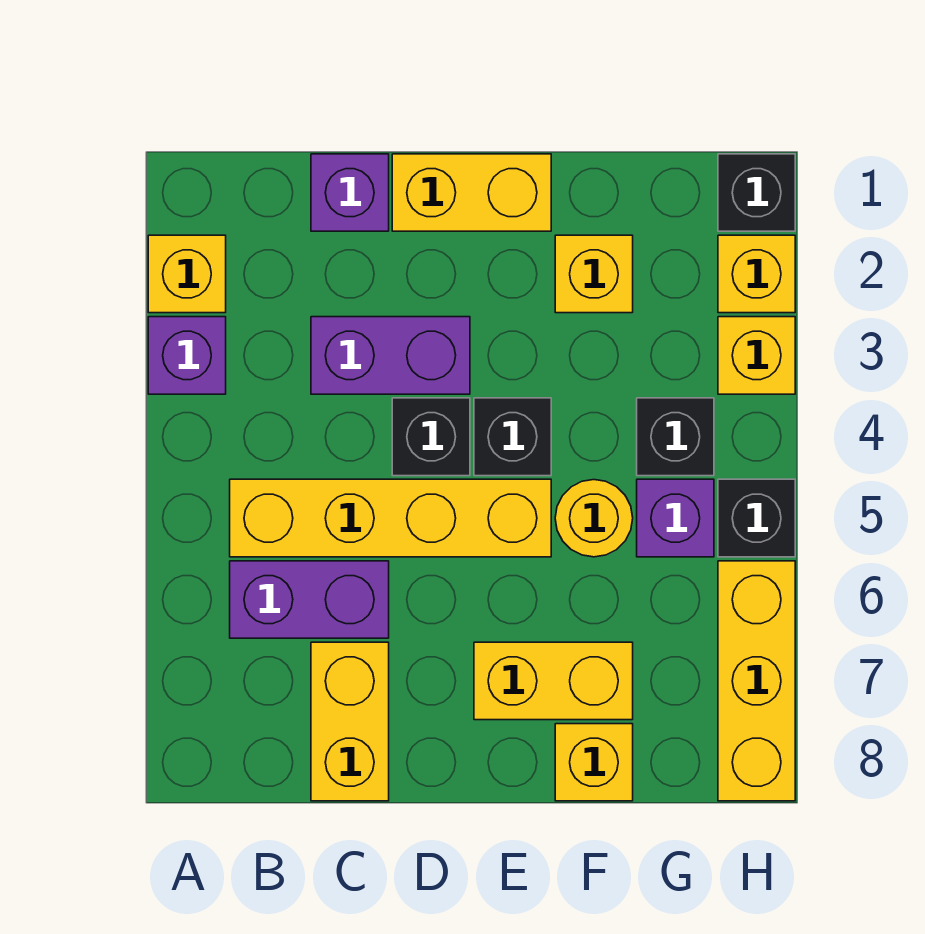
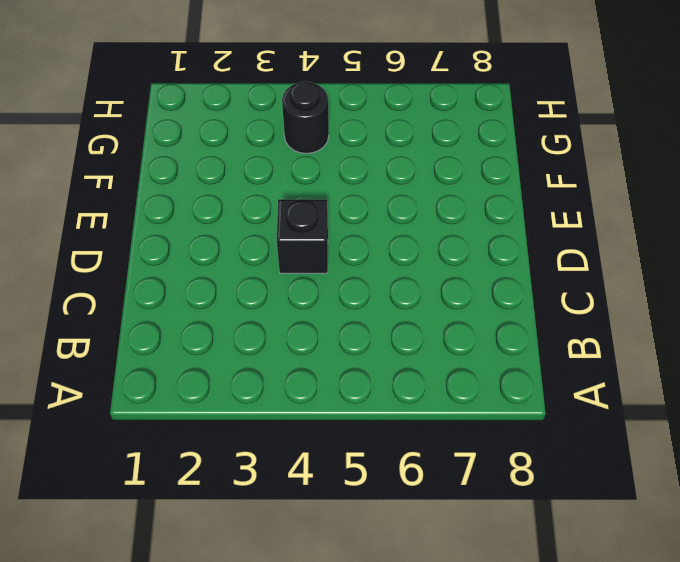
black 1x1 round brick [282,81,329,153] -> black 1x1 brick [637,398,714,476]
none -> yellow 1x1 brick [148,235,226,313]
none -> purple 1x1 brick [148,317,226,394]
none -> yellow 1x4 brick [230,479,551,557]

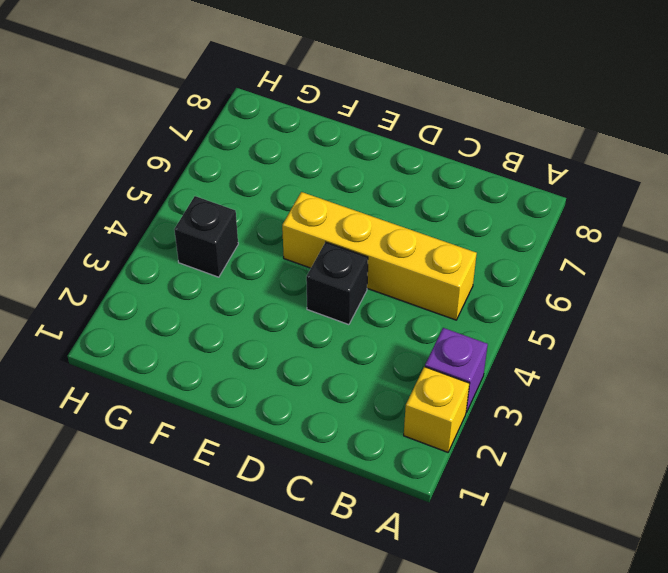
none -> purple 1x2 brick [230,561,389,638]
none -> purple 1x1 brick [311,154,389,231]
none -> purple 1x2 brick [311,317,470,394]

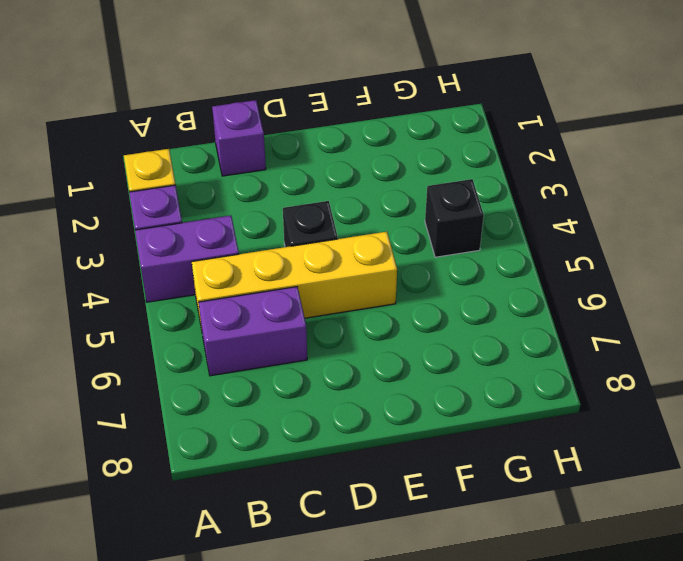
purple 1x2 brick [135,216,239,302] -> purple 1x2 brick moved to [311,317,470,394]
none -> yellow 1x2 brick [311,642,389,801]
none -> yellow 1x2 brick [392,154,551,231]
none -> black 1x1 brick [474,398,551,476]

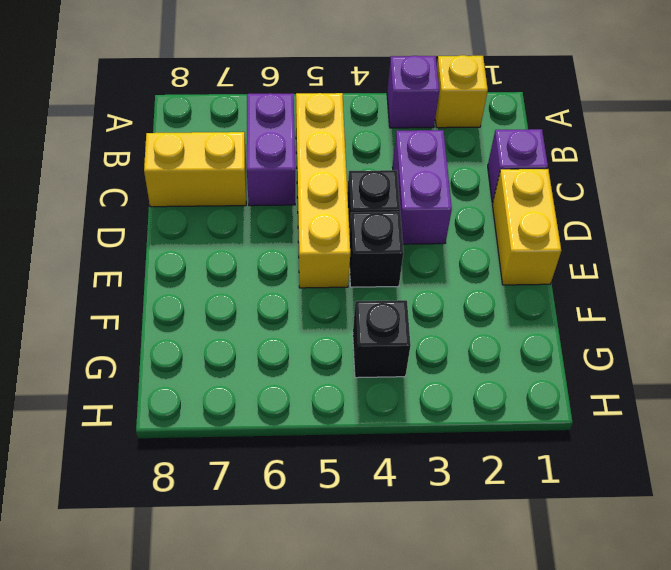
none -> yellow 1x2 brick [474,642,633,720]
none -> yellow 1x1 brick [555,235,633,313]
none -> yellow 1x1 round brick [555,480,633,557]

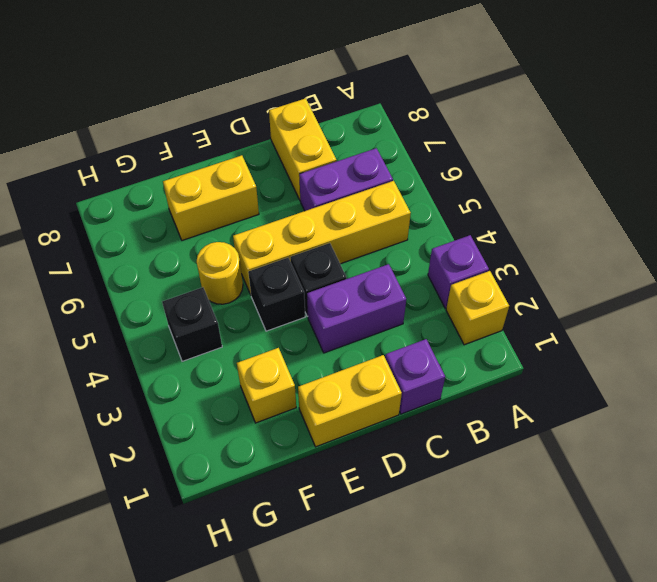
none -> yellow 1x1 brick [555,724,633,801]
none -> purple 1x1 brick [637,479,714,557]
none -> black 1x1 brick [718,154,795,231]

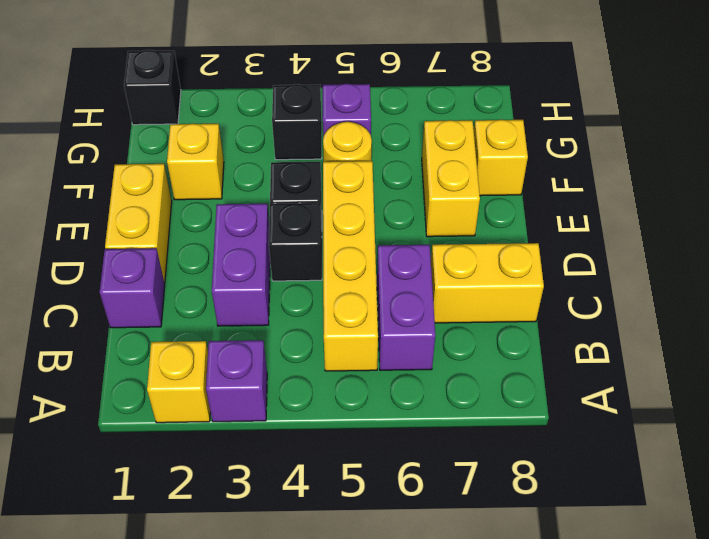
none -> yellow 1x1 brick [718,235,795,313]
none -> yellow 1x1 brick [718,317,795,394]
none -> black 1x1 brick [718,479,795,557]

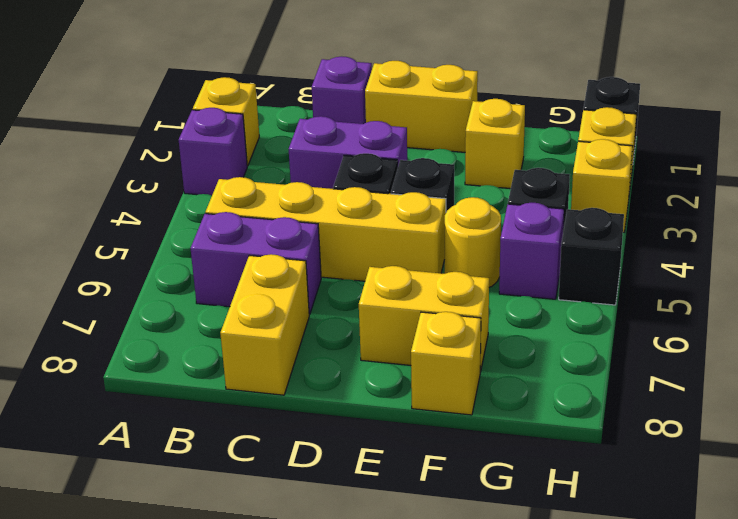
none -> yellow 1x3 brick [718,561,795,801]

